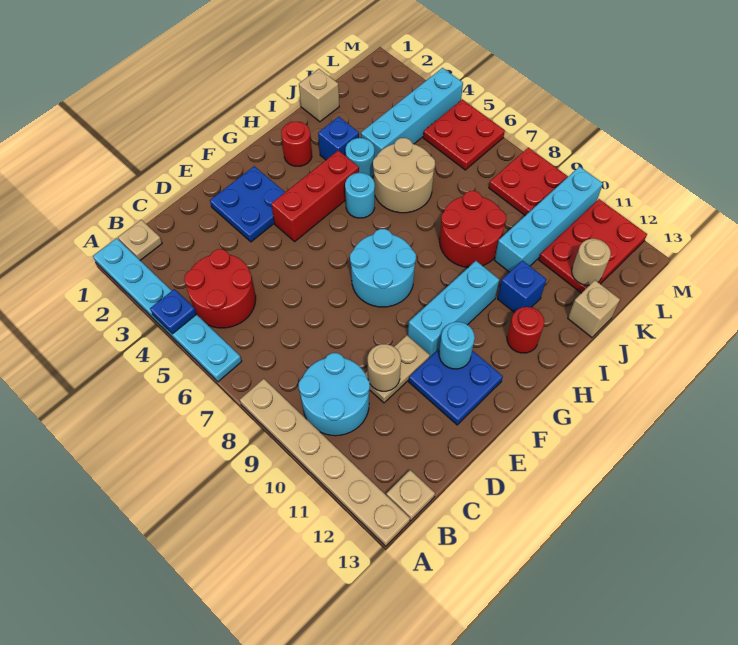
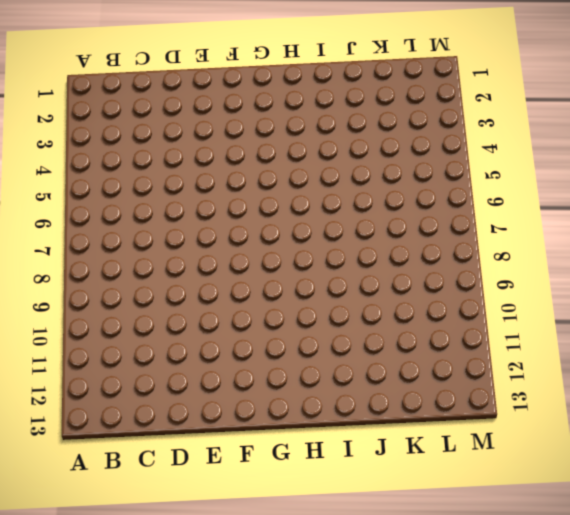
none -> cyan 1x6 plate [93,238,242,382]
none -> tan 1x6 plate [240,379,410,546]
none -> tan 1x1 plate [118,220,162,260]
none -> red 2x2 round brick [184,249,256,328]

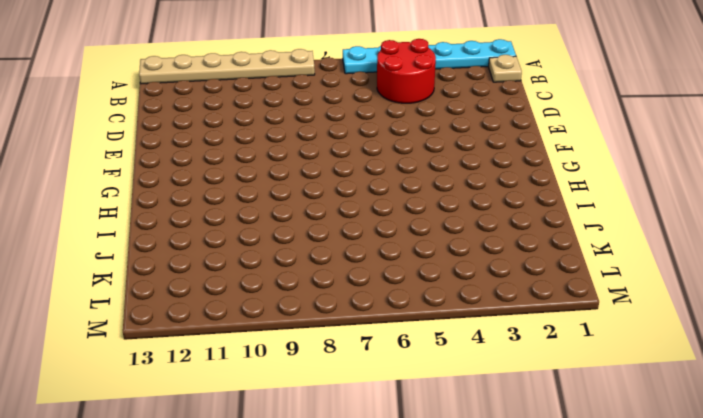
none -> cyan 2x2 round brick [299,353,370,436]
none -> tan 1x1 plate [386,470,435,521]
none -> tan 1x2 plate [365,335,430,403]
none -> blue 2x2 plate [210,166,285,242]

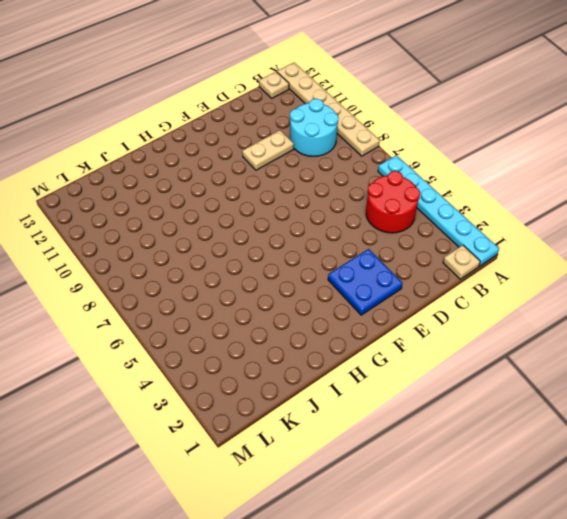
none -> blue 2x2 plate [409,348,503,425]
none -> red 1x3 brick [271,151,359,241]
none -> cyan 2x2 round brick [350,229,416,307]
none -> cyan 1x3 brick [408,261,499,357]

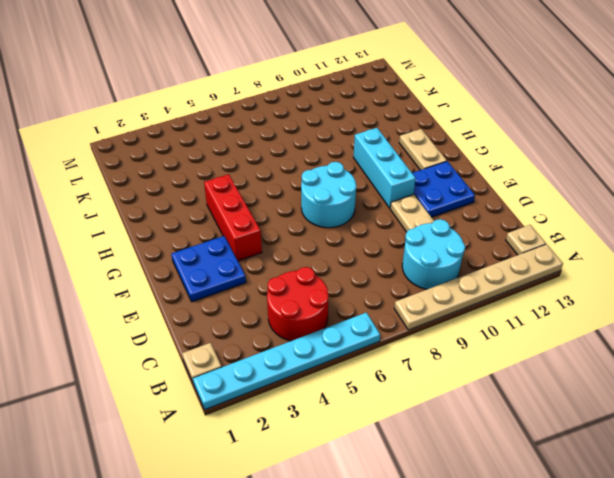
tan 1x2 plate [399,129,447,170] -> red 1x1 round brick [507,307,544,353]
none -> red 1x1 round brick [281,122,312,166]
none -> cyan 1x1 round brick [345,173,375,218]
none -> blue 1x1 brick [318,117,359,160]
none -> cyan 1x1 round brick [346,138,374,177]

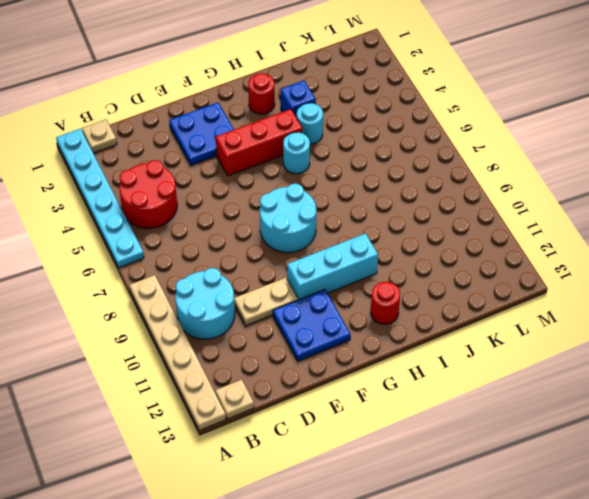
none -> tan 2x2 round brick [373,138,435,213]
none -> red 2x2 round brick [440,191,506,267]
none -> blue 1x1 brick [497,261,546,313]
none -> tan 1x1 brick [299,69,339,122]

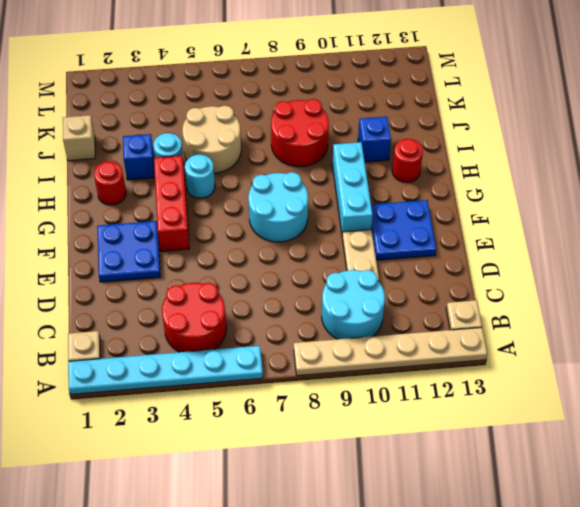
none -> cyan 1x4 brick [361,68,463,158]
none -> cyan 1x4 brick [494,167,603,272]
none -> tan 1x1 brick [568,280,620,337]
none -> red 2x3 plate [539,199,647,293]

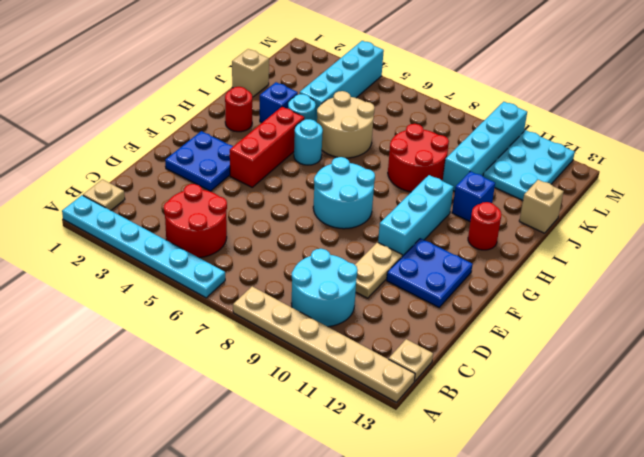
cyan 2x3 plate [483,130,575,200] -> red 2x3 plate [539,199,647,293]
none -> red 2x2 plate [423,100,505,170]
none -> red 2x2 plate [489,148,568,216]
none -> blue 1x1 plate [150,289,196,334]
none -> tan 1x1 round brick [368,344,401,391]

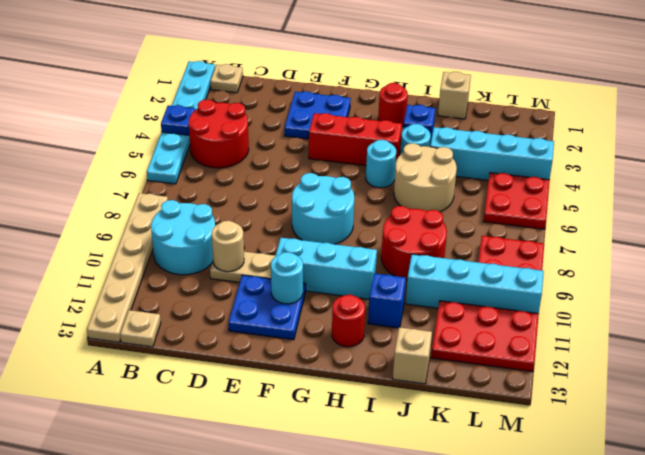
none -> tan 1x1 round brick [572,239,611,285]

